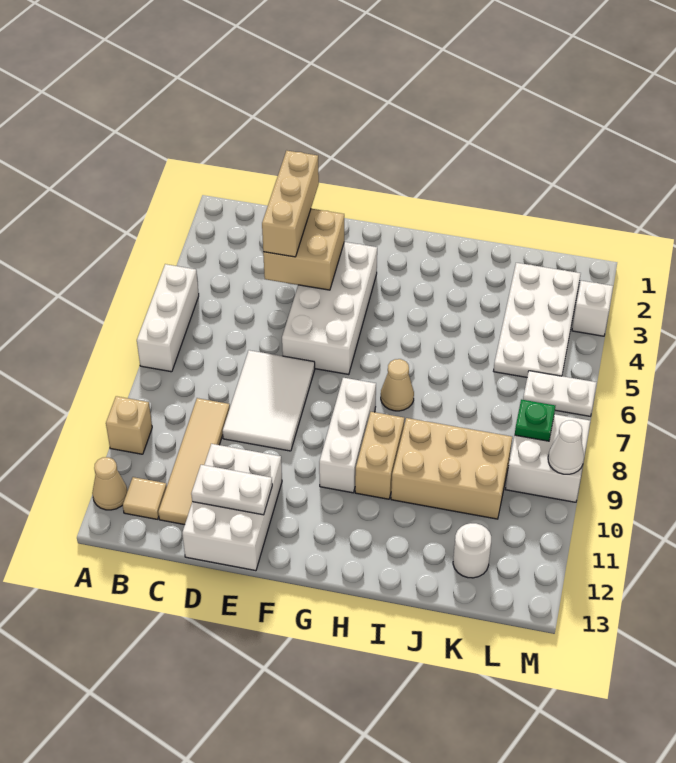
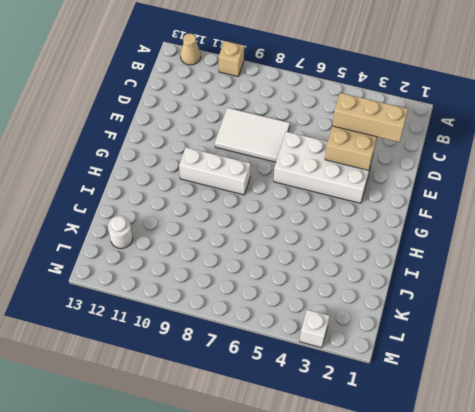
none -> white 1x3 brick [137,264,199,372]
none -> tan 1x1 tile [123,477,167,519]
none -> tan 1x4 tile [158,398,230,525]

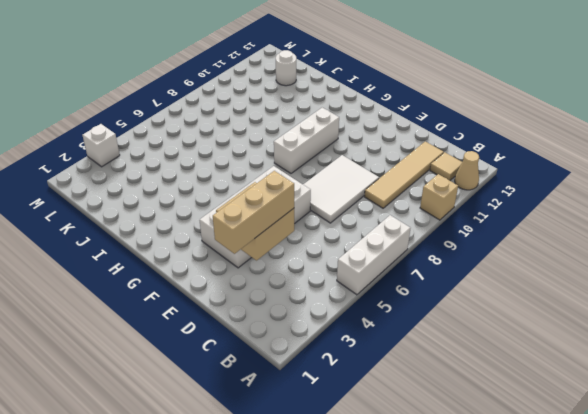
none -> white 2x3 brick [182,444,282,571]
none -> tan 1x1 cone [381,359,414,411]
none -> tan 1x2 brick [355,412,404,499]

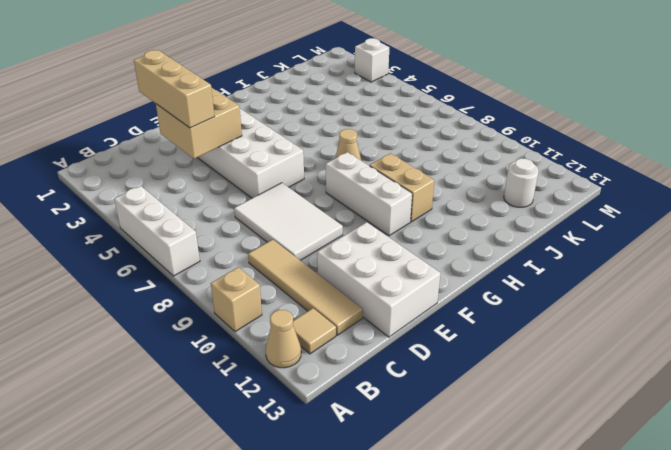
none -> tan 2x3 brick [391,418,512,519]
none -> white 2x4 plate [494,263,581,377]
none -> white 1x2 plate [523,371,597,416]

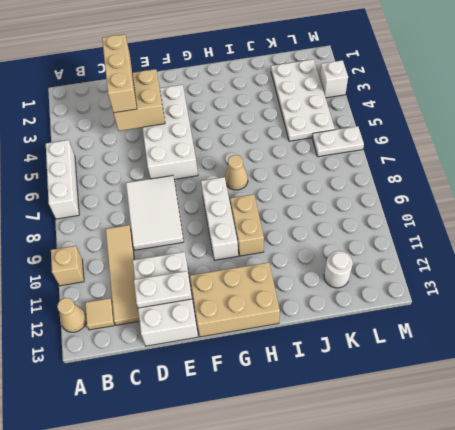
tan 2x3 brick [190,262,280,337] -> tan 2x3 brick moved to [391,418,512,519]
none -> white 2x2 brick [506,414,590,502]
none -> green 1x1 plate [515,400,555,441]
none -> white 1x1 cone [548,420,584,474]

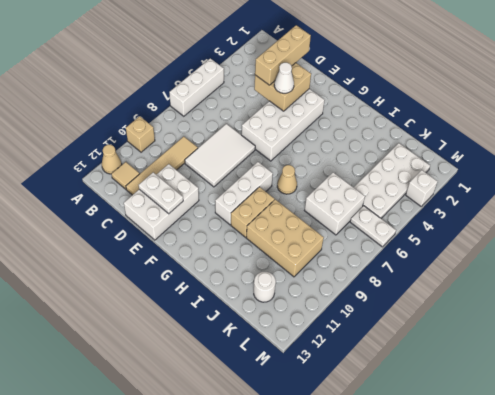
white 1x1 cone [274,63,294,93] -> white 1x1 cone moved to [548,420,584,474]
white 2x2 brick [305,172,365,235] -> white 2x2 brick moved to [506,414,590,502]
none -> green 1x1 plate [515,400,555,441]

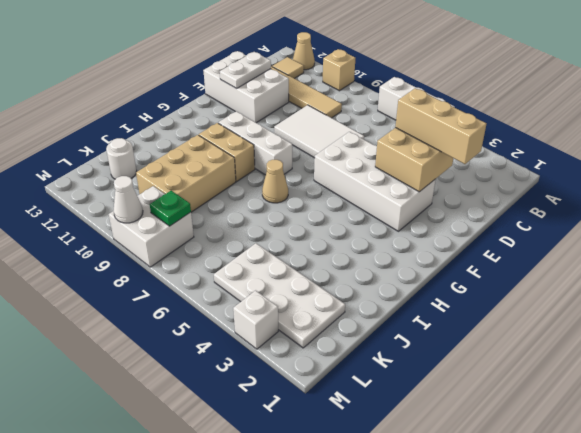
none -> white 1x2 plate [523,371,597,416]

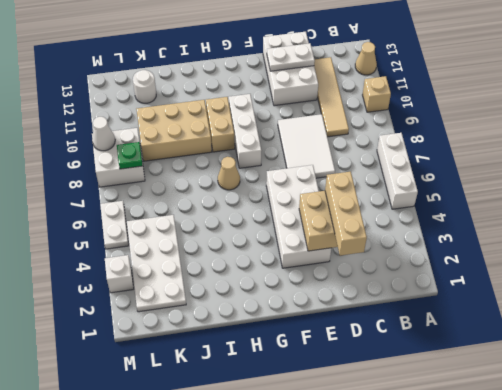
white 1x2 plate [100,201,129,249] -> white 1x2 plate turned to [523,371,597,416]
none -> tan 1x1 tile [123,477,167,519]

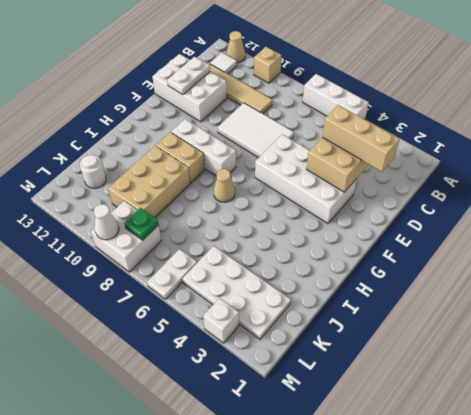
white 1x1 tile [210,53,237,74] -> tan 1x1 tile [123,477,167,519]

